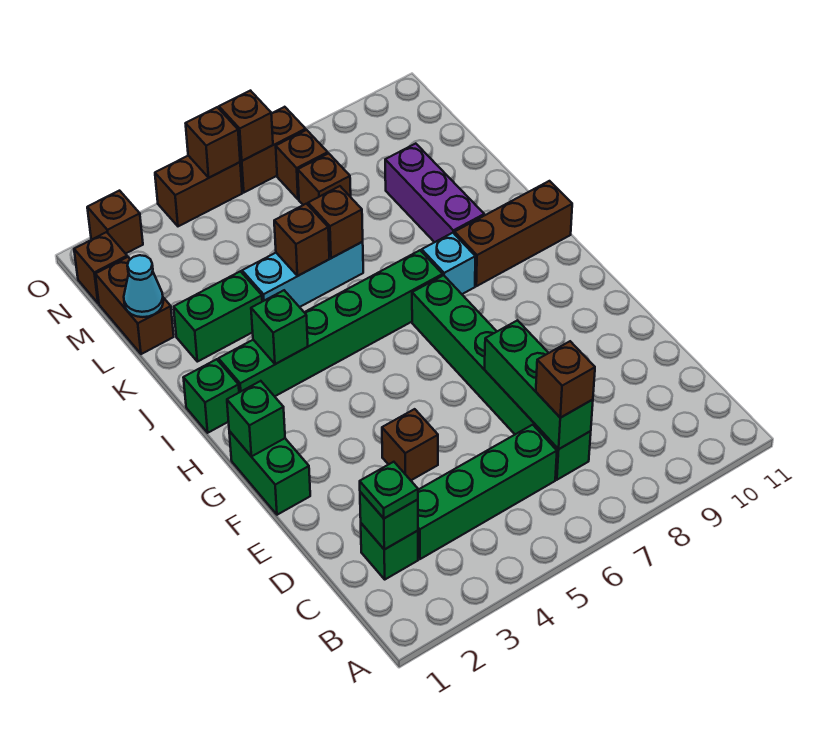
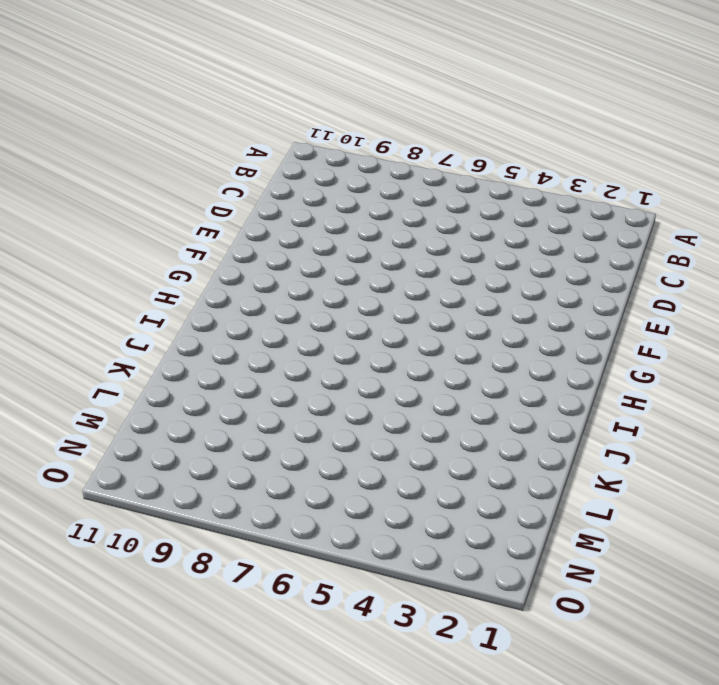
none -> green 1x1 brick [361,523,418,579]
none -> green 1x4 brick [418,425,557,559]
none -> green 1x6 brick [412,275,591,480]
none -> brown 1x1 brick [382,409,438,480]

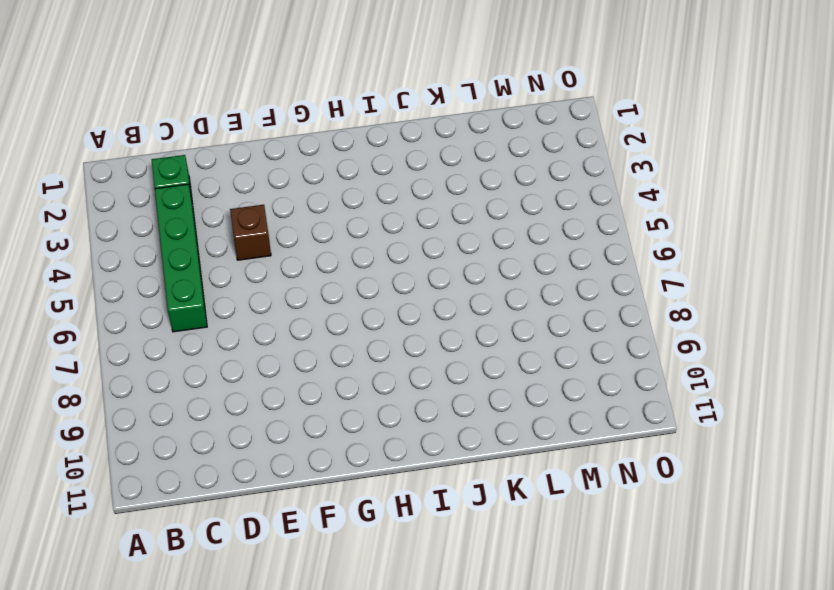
none -> green 1x6 brick [412,275,591,480]
none -> green 1x2 brick [229,431,310,515]
none -> green 1x1 brick [183,359,239,433]
none -> green 1x6 brick [219,250,443,396]

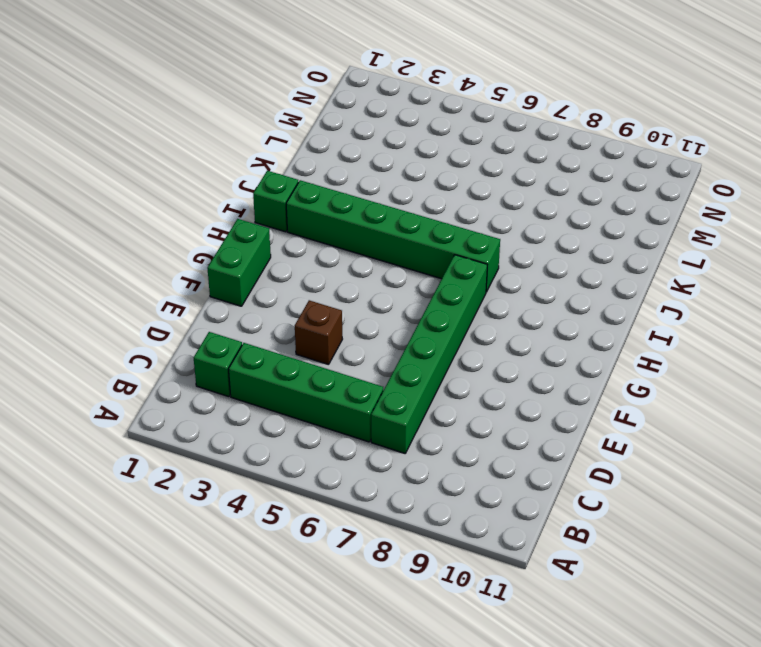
none -> cyan 1x1 brick [422,233,475,294]
none -> brown 1x3 brick [454,181,572,286]
none -> purple 1x3 brick [385,144,484,242]
none -> green 1x2 brick [174,271,262,362]

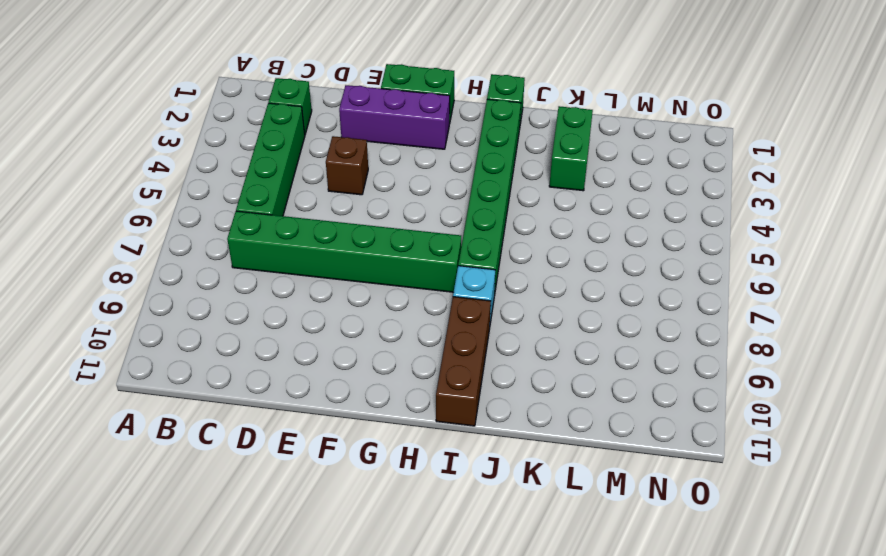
purple 1x3 brick [339,85,450,149] -> purple 1x3 brick moved to [385,144,484,242]
none -> cyan 1x3 brick [242,242,363,307]
none -> brown 1x2 brick [95,257,174,354]
none -> brown 1x1 brick [298,153,351,205]
none -> brown 1x1 brick [74,232,127,303]

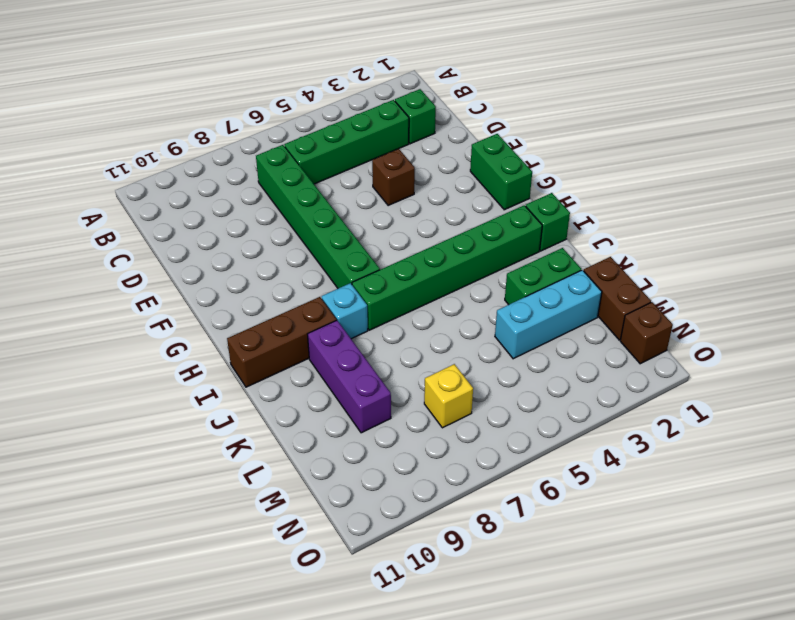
cyan 1x3 brick [495,270,602,359] -> cyan 1x3 brick moved to [242,242,363,307]
yellow 1x1 brick [424,364,473,428] -> brown 1x1 brick [298,153,351,205]
none -> brown 1x1 brick [276,130,328,199]
none -> brown 1x1 brick [87,191,143,254]
none -> brown 1x2 brick [155,156,242,226]
none -> brown 1x2 brick [240,107,306,192]

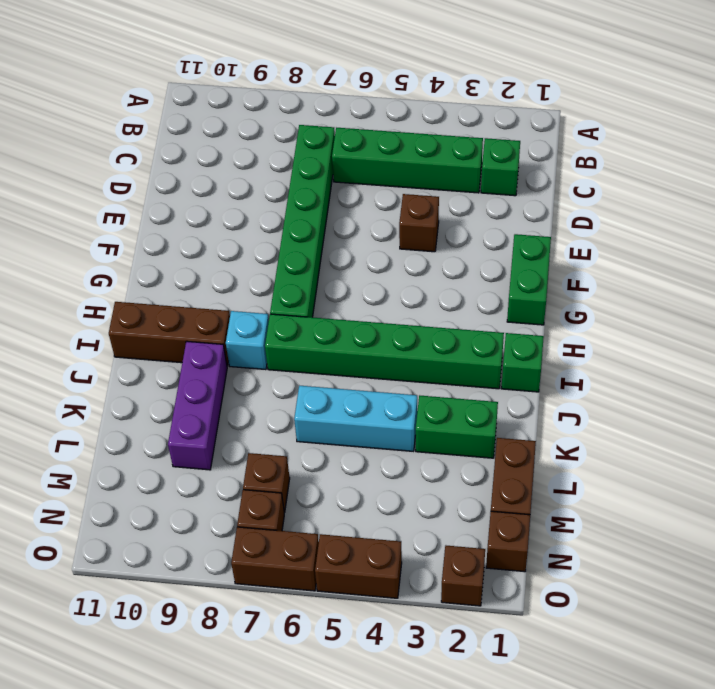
none -> green 1x1 brick [360,492,418,550]
none -> green 1x3 brick [484,320,593,449]
none -> green 1x1 brick [227,381,285,456]
none -> green 1x1 brick [251,290,308,364]

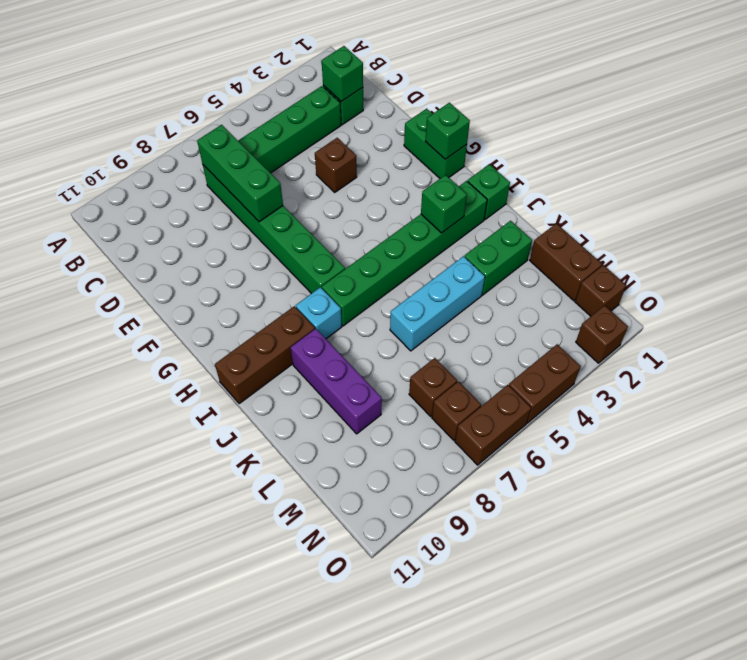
none -> brown 1x1 brick [274,204,329,276]
none -> brown 1x1 brick [308,186,363,258]
none -> cyan 1x1 cone [124,255,163,317]
none -> brown 1x1 brick [186,107,240,178]

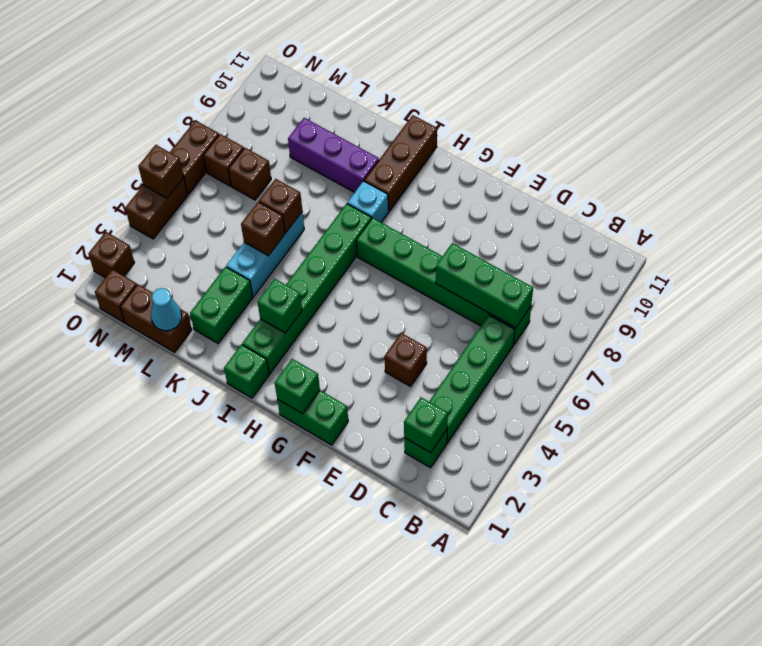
none -> brown 1x1 brick [219,91,273,161]
none -> green 1x1 plate [360,462,418,518]
none -> brown 1x1 brick [536,341,595,418]

